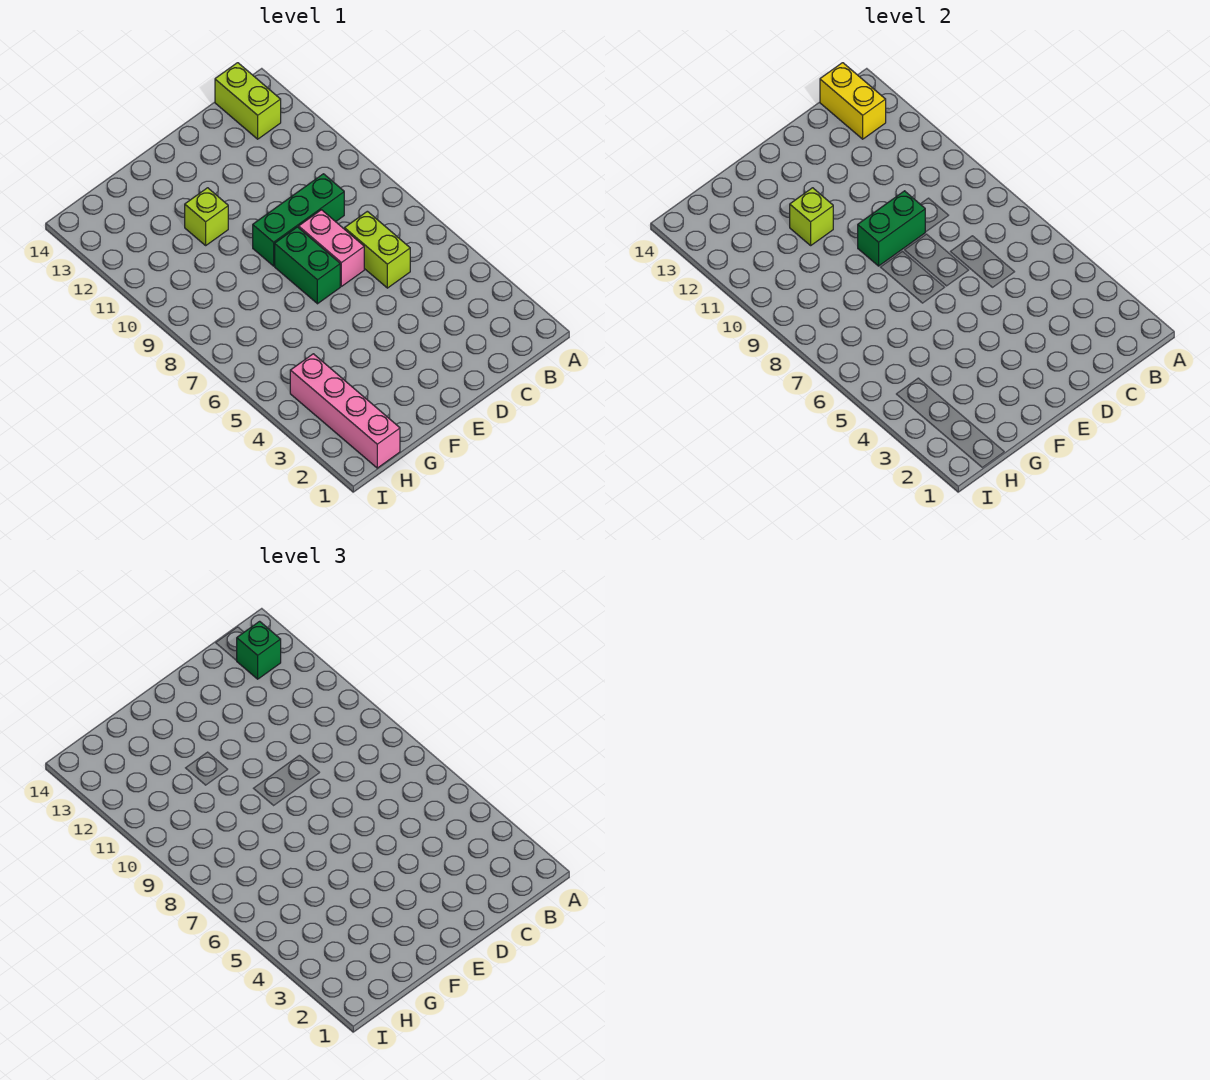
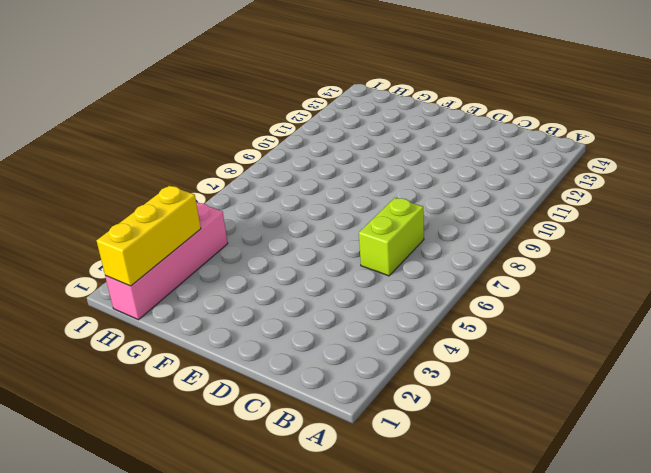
yellow 1x3 brick [97,186,201,286] -> none
none -> lime 1x2 brick [215,63,281,139]
none -> green 1x3 brick [253,174,344,266]

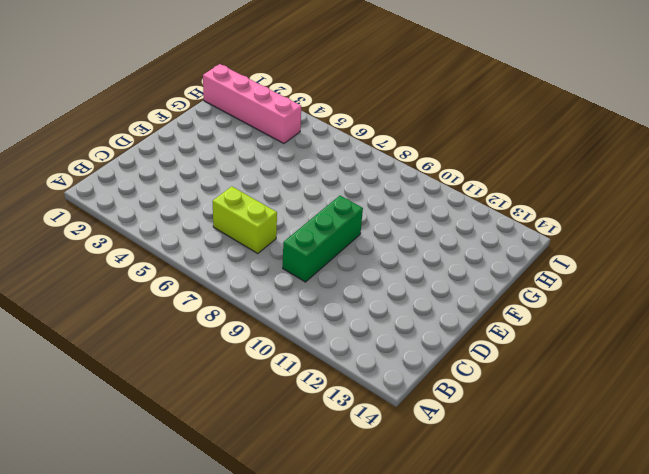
none -> lime 1x2 brick [215,63,281,139]
none -> pink 1x2 brick [299,210,364,286]

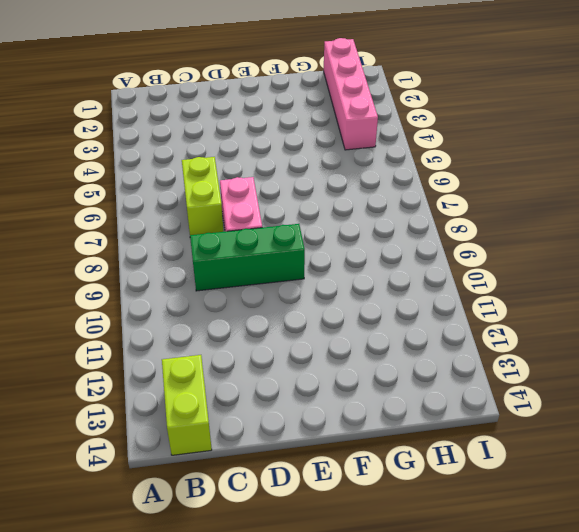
none -> green 1x2 brick [275,227,340,304]
none -> lime 1x1 brick [185,188,228,245]

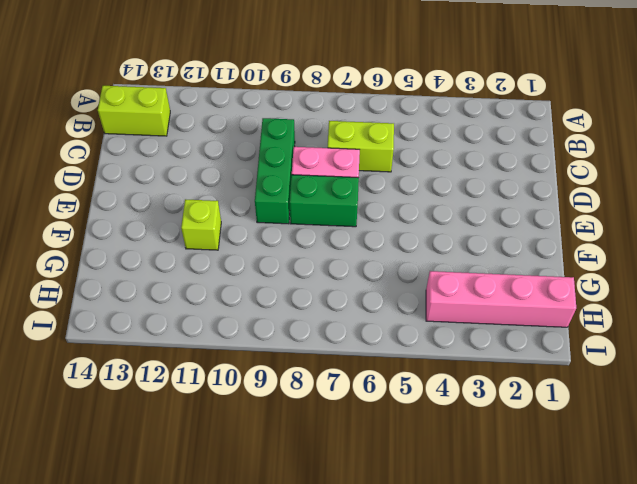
none -> yellow 1x2 brick [820,63,886,139]
none -> green 1x2 brick [858,191,925,266]

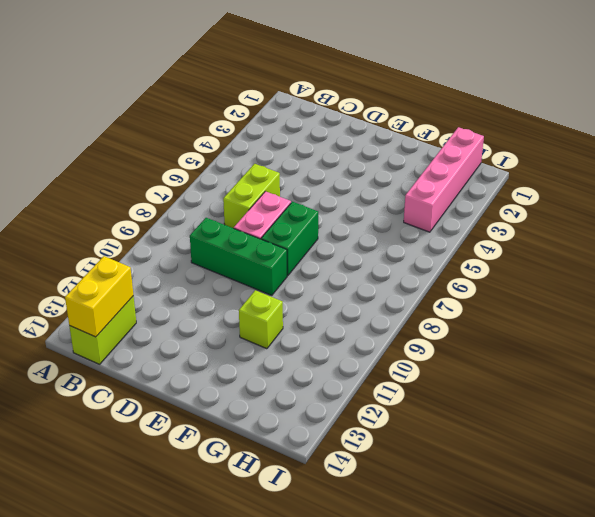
none -> green 1x2 brick [858,191,925,266]
none -> lime 1x1 brick [790,188,833,245]

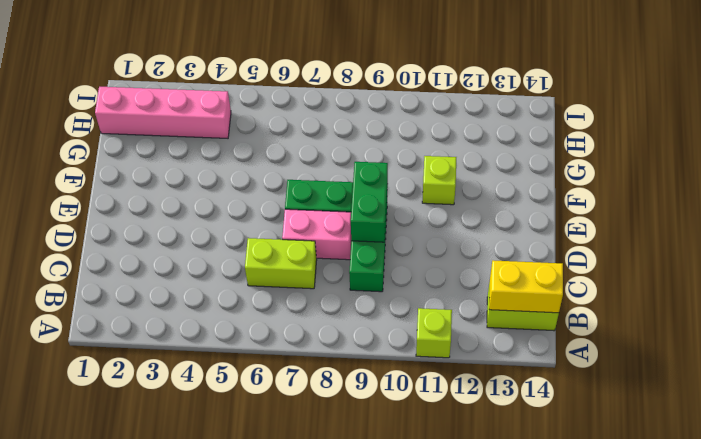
lime 1x1 brick [416,308,452,358] -> lime 1x1 brick moved to [790,188,833,245]
none -> green 1x1 brick [237,621,281,679]

